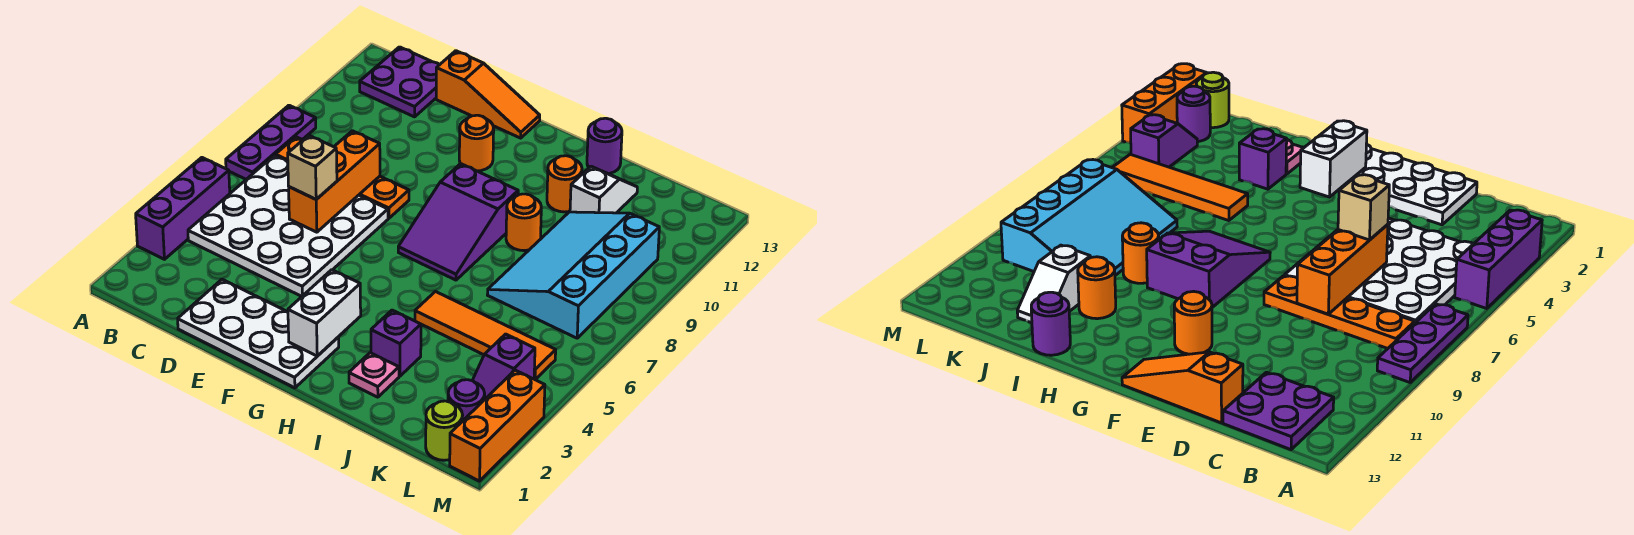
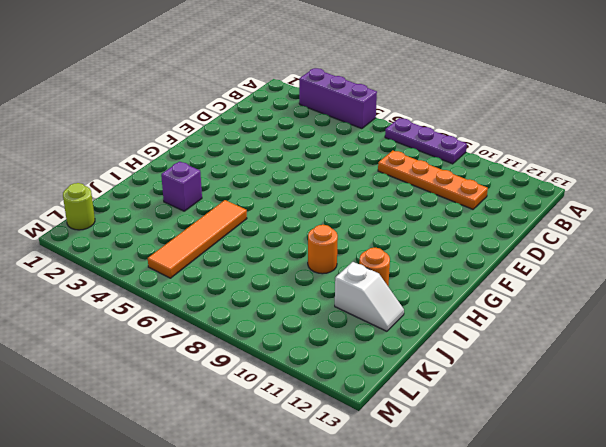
orange 1x4 plate [378,151,488,209] -> orange 1x4 plate turned to [275,137,409,218]
none -> white 4x4 plate [188,155,388,296]
none -> purple 2x2 plate [360,47,439,117]
none -> white 2x4 plate [178,279,339,388]

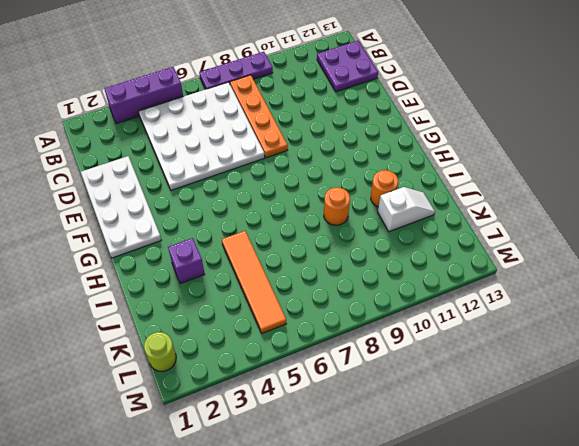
none -> orange 1x3 slope [436,51,540,138]
none -> orange 1x1 round brick [459,115,494,171]
none -> purple 2x3 slope [398,164,518,280]

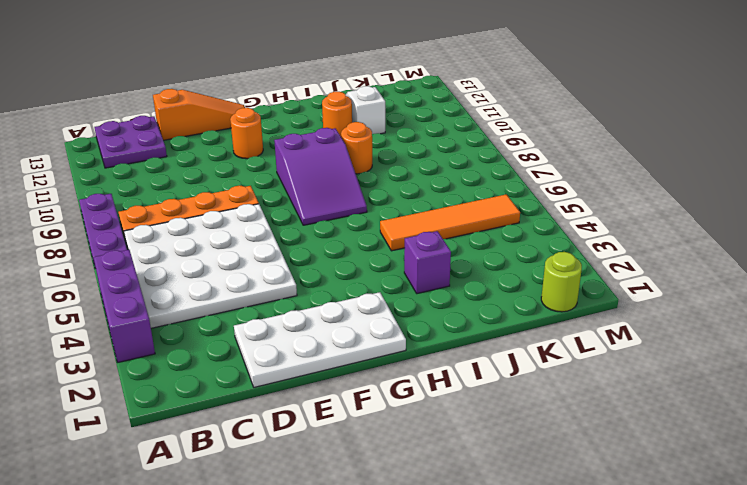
none -> pink 1x1 plate [349,353,399,397]
none -> purple 1x1 round brick [587,118,622,174]
none -> cyan 3x4 slope [488,212,659,338]

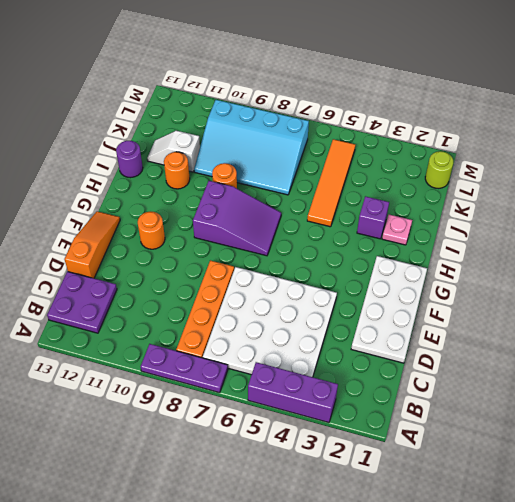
none -> purple 1x1 round brick [448,380,485,421]
none -> purple 1x2 slope [472,334,535,400]
none -> orange 1x3 brick [450,370,545,481]

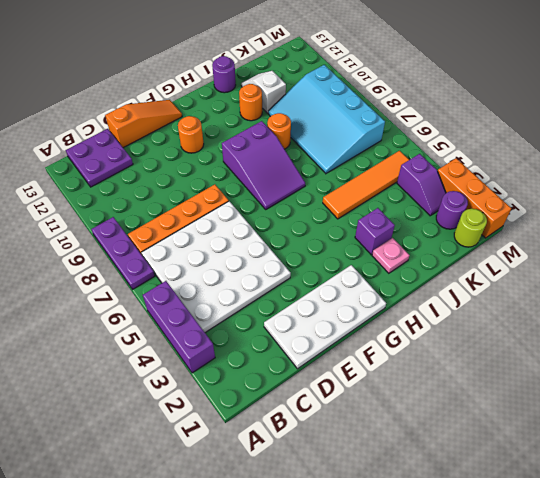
none -> orange 1x3 brick [289,131,380,232]
none -> white 1x2 brick [288,270,361,356]
none -> tan 1x1 brick [288,135,337,199]

